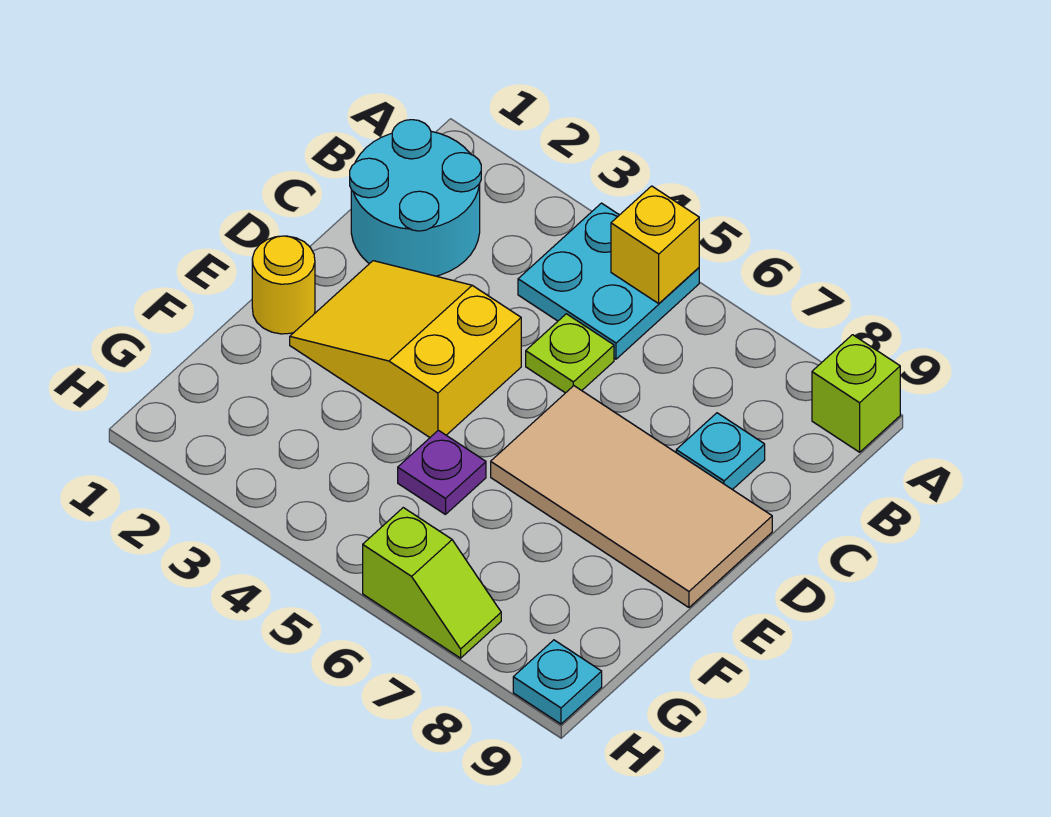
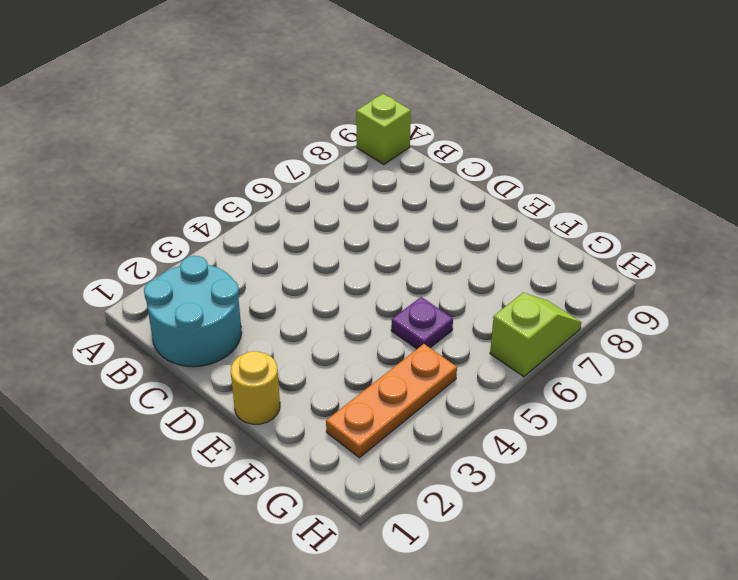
orange 1x3 plate [326,344,457,458] -> none
none -> cyan 2x2 plate [518,203,699,359]
none -> lime 1x1 plate [526,314,614,393]
none -> cyan 1x1 plate [676,413,765,490]

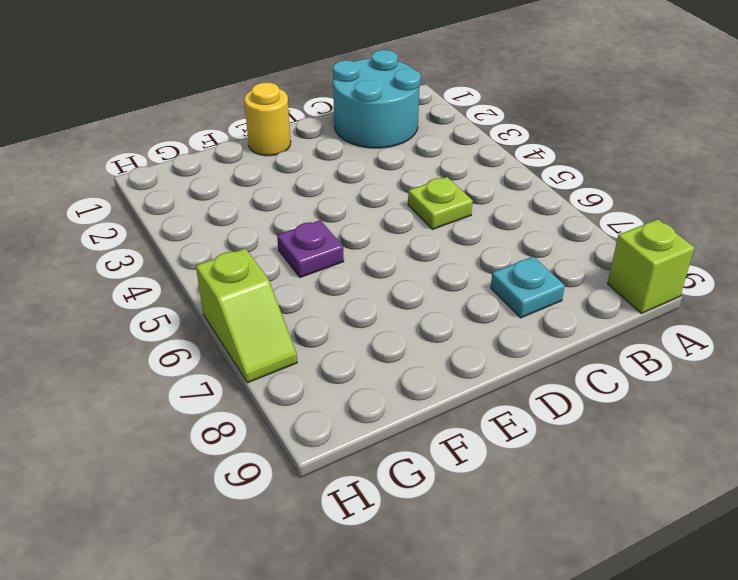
none -> cyan 2x2 plate [518,203,699,359]
none -> yellow 2x3 slope [290,261,521,437]
none -> tan 2x4 tile [491,386,772,607]

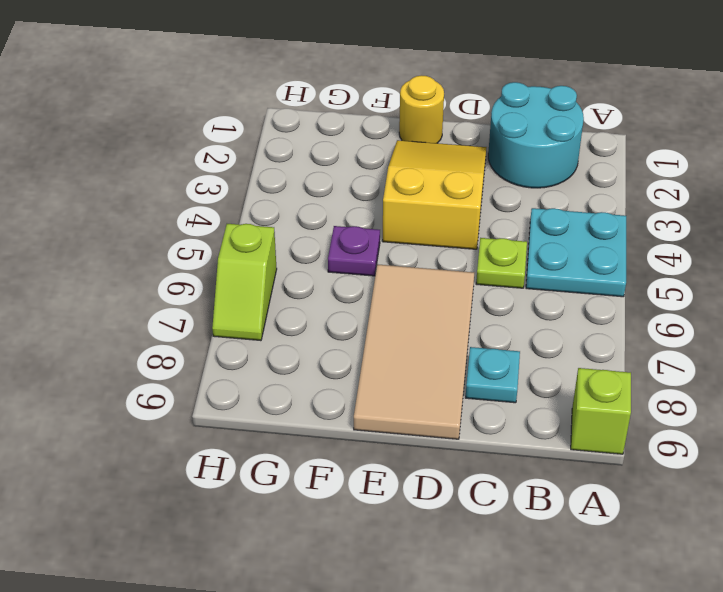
none -> cyan 1x1 plate [513,640,602,724]
none -> yellow 1x1 brick [611,186,699,304]

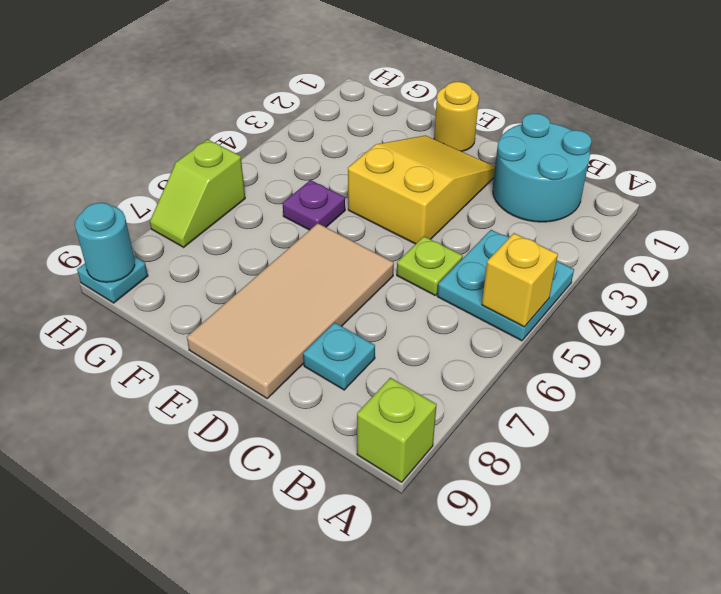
cyan 1x1 round brick [75,203,135,282] -> none

